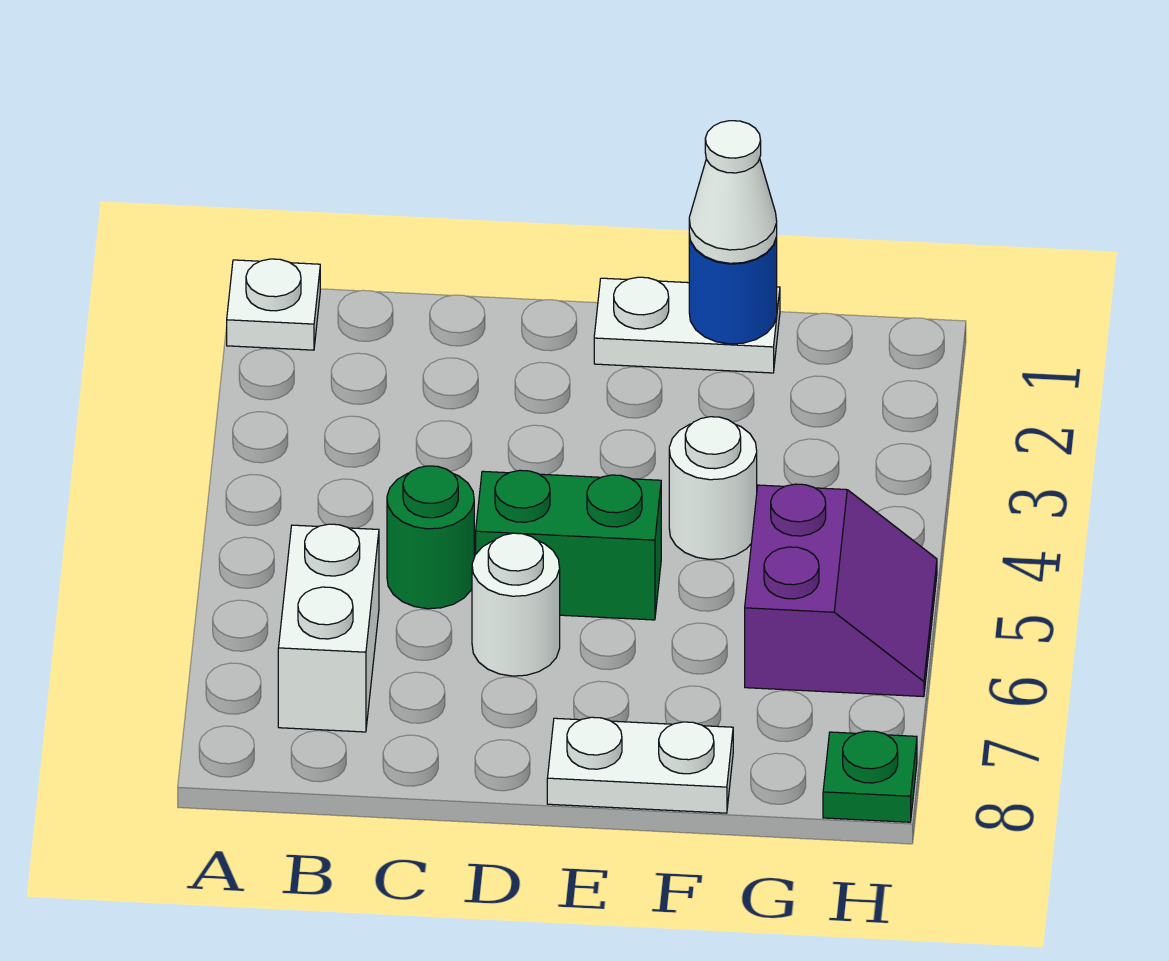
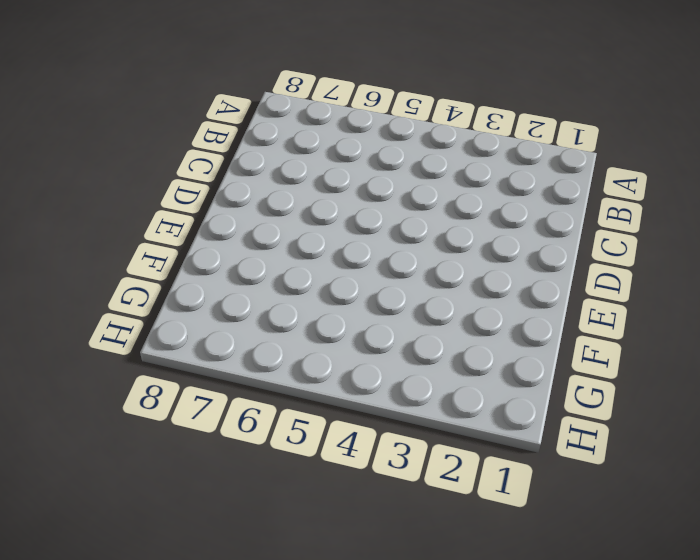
none -> white 1x1 plate [227,259,320,350]
none -> white 1x2 brick [278,524,379,732]
none -> green 1x1 round brick [387,466,474,609]

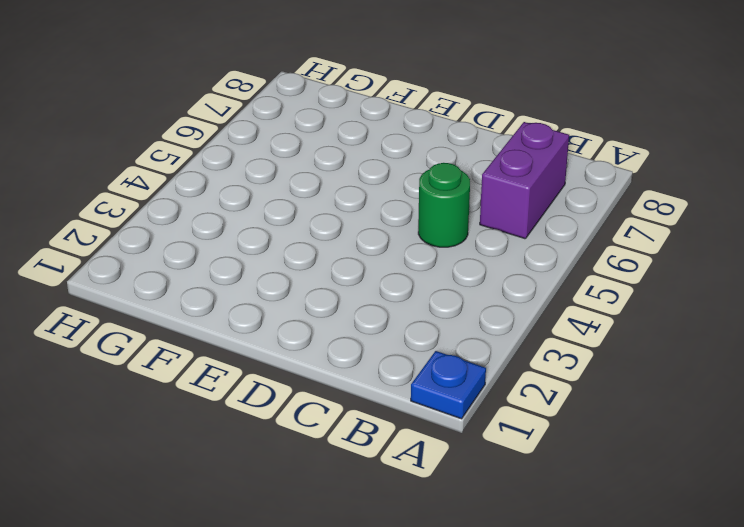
blue 1x1 plate [411,351,486,419] -> white 1x1 plate [227,259,320,350]
purple 1x2 brick [480,122,569,239] -> white 1x2 brick [278,524,379,732]
none -> green 1x2 brick [476,470,661,620]
none -> white 1x1 round brick [472,533,560,676]
none -> white 1x2 plate [594,277,780,373]

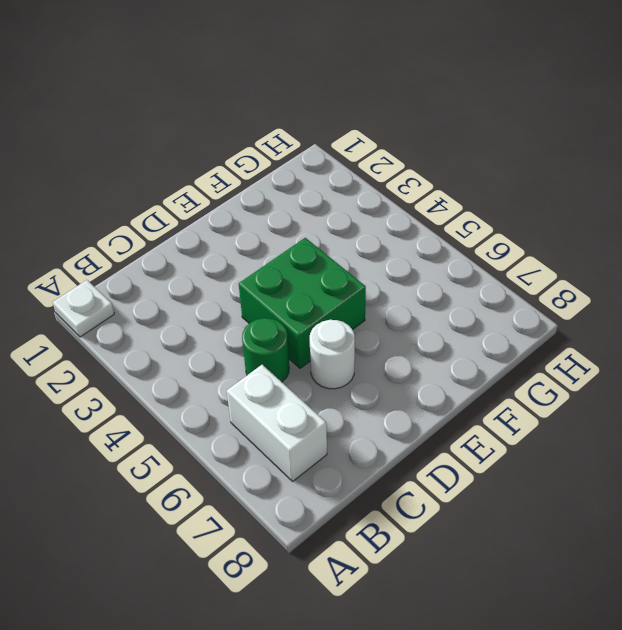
green 2x2 brick [239,238,366,368] -> green 1x2 brick [476,470,661,620]
none -> white 1x2 plate [594,277,780,373]
none -> white 1x2 plate [547,717,733,813]
none -> white 1x1 round brick [669,417,757,559]

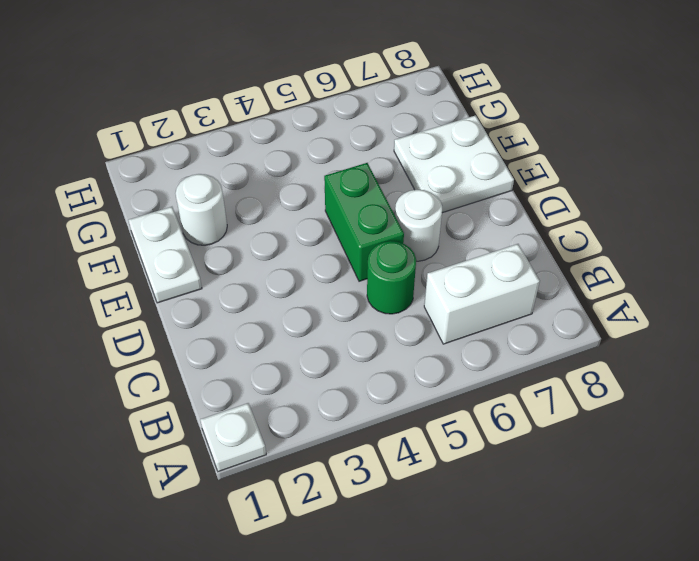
white 2x2 plate [394,115,514,213] -> white 1x2 plate [547,717,733,813]
white 1x1 round brick [176,174,227,245] -> white 1x1 round brick moved to [669,417,757,559]
none -> purple 2x2 slope [745,484,937,697]
none -> green 1x1 plate [823,731,917,822]
none -> blue 1x1 round brick [689,234,777,344]

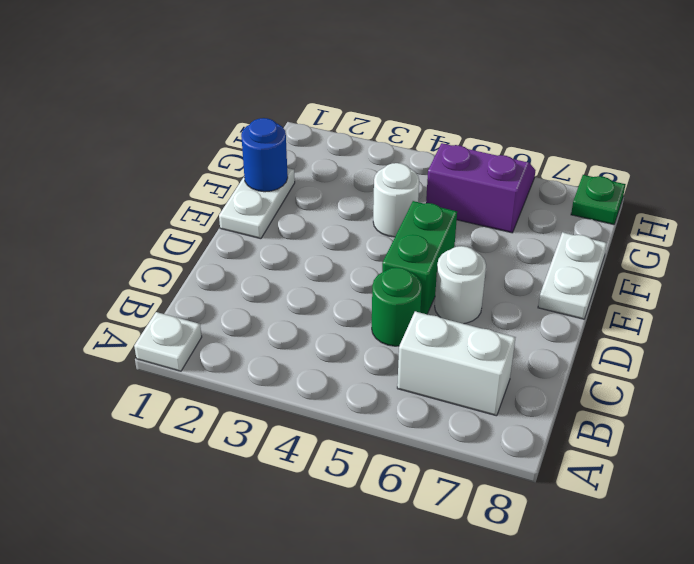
none -> white 1x1 cone [689,121,777,263]

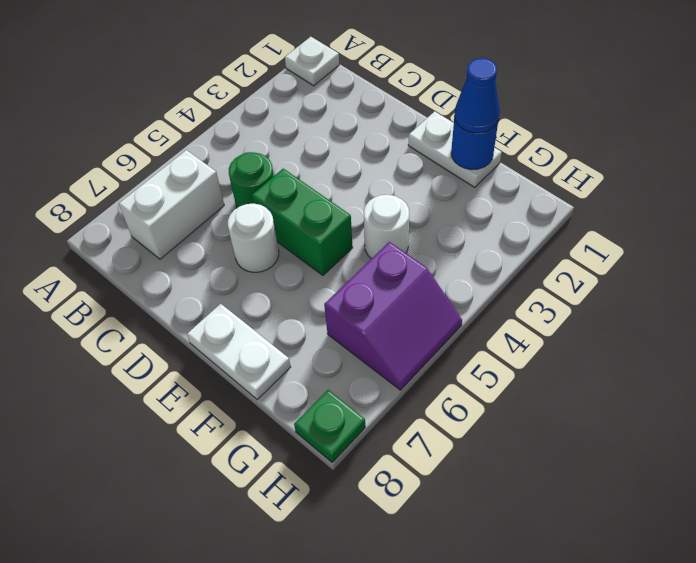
blue 1x1 cone [454,58,500,133] -> white 1x1 cone [689,121,777,263]

